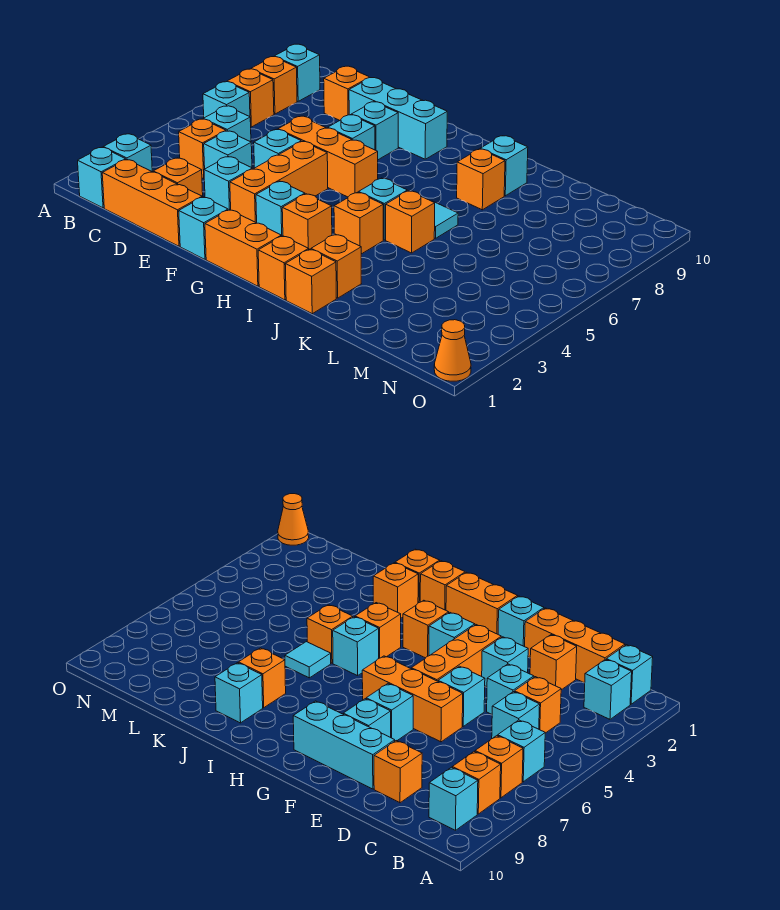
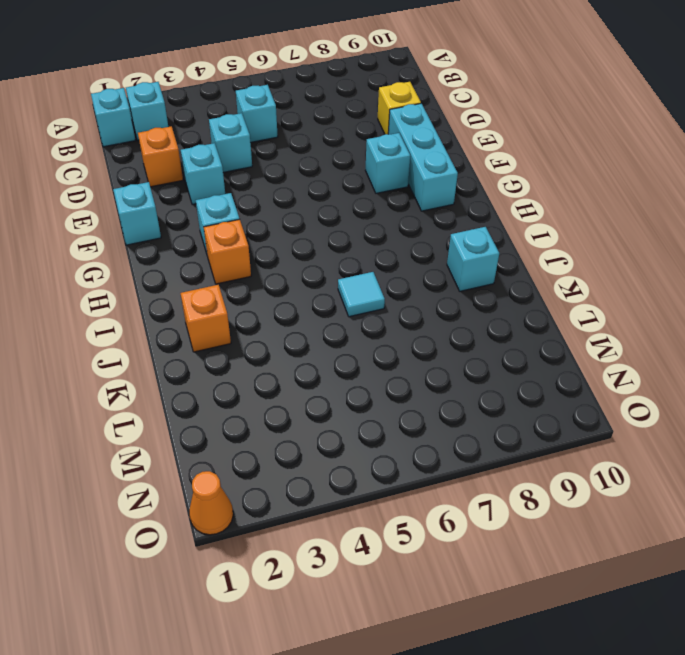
yellow 1x1 brick [378,82,421,134] -> orange 1x1 brick [324,66,370,121]
none -> cyan 1x1 brick [203,82,250,118]
none -> orange 1x1 brick [227,69,274,127]
none -> orange 1x1 brick [251,57,297,114]
none -> cyan 1x1 brick [274,44,320,101]

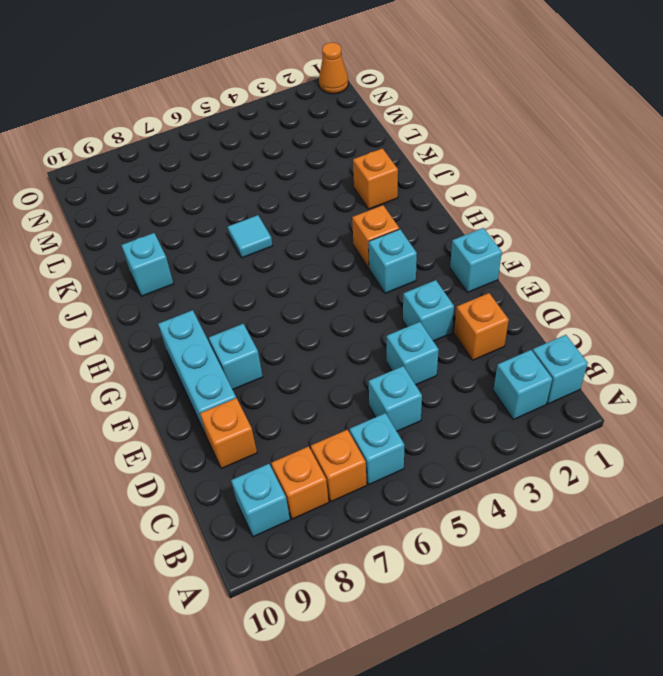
none -> orange 1x3 brick [102,160,202,246]
none -> orange 1x1 brick [179,119,226,179]
none -> cyan 1x1 brick [254,130,301,168]
none -> orange 1x3 brick [278,116,378,197]

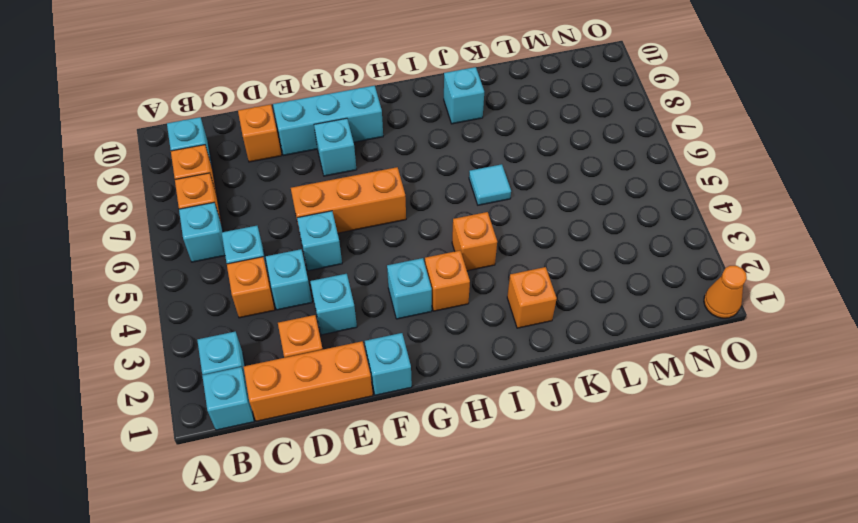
none -> orange 1x3 brick [230,142,328,223]
none -> cyan 1x1 brick [328,115,375,150]
none -> orange 1x2 brick [205,210,281,286]
none -> orange 1x1 brick [258,236,309,300]

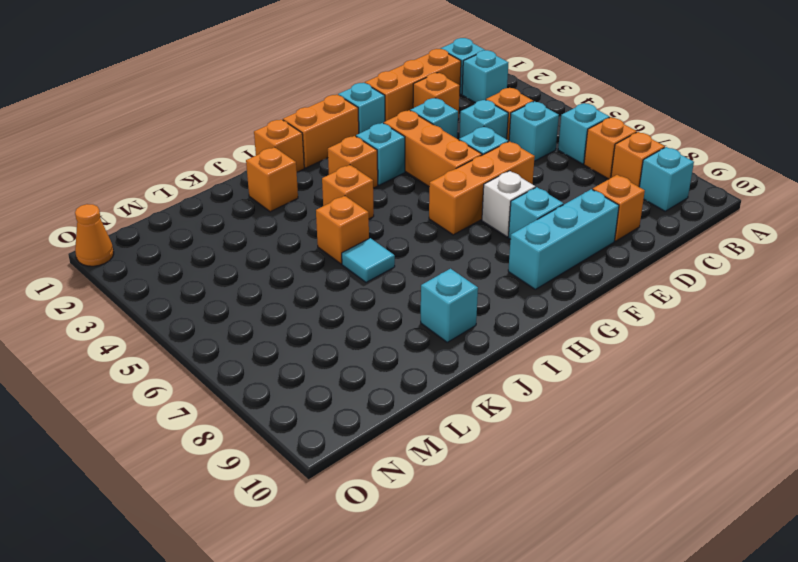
white 1x1 brick [482,171,535,237] -> cyan 1x1 brick [328,115,375,150]
none -> cyan 1x1 brick [359,178,407,240]
none -> orange 1x1 brick [285,249,336,314]
none -> orange 1x1 brick [457,149,505,210]

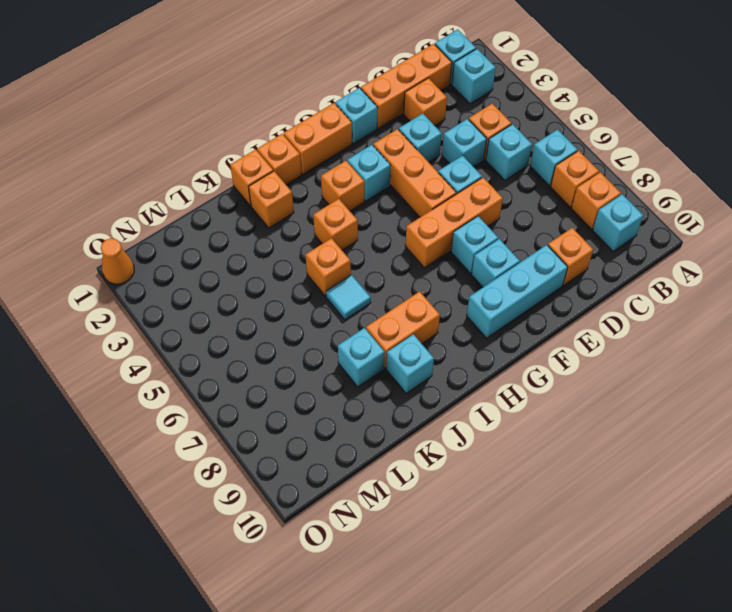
orange 1x2 brick [366,291,440,368] -> orange 1x1 brick [457,149,505,210]
cyan 1x1 brick [338,328,385,387] -> cyan 1x1 brick moved to [359,178,407,240]

